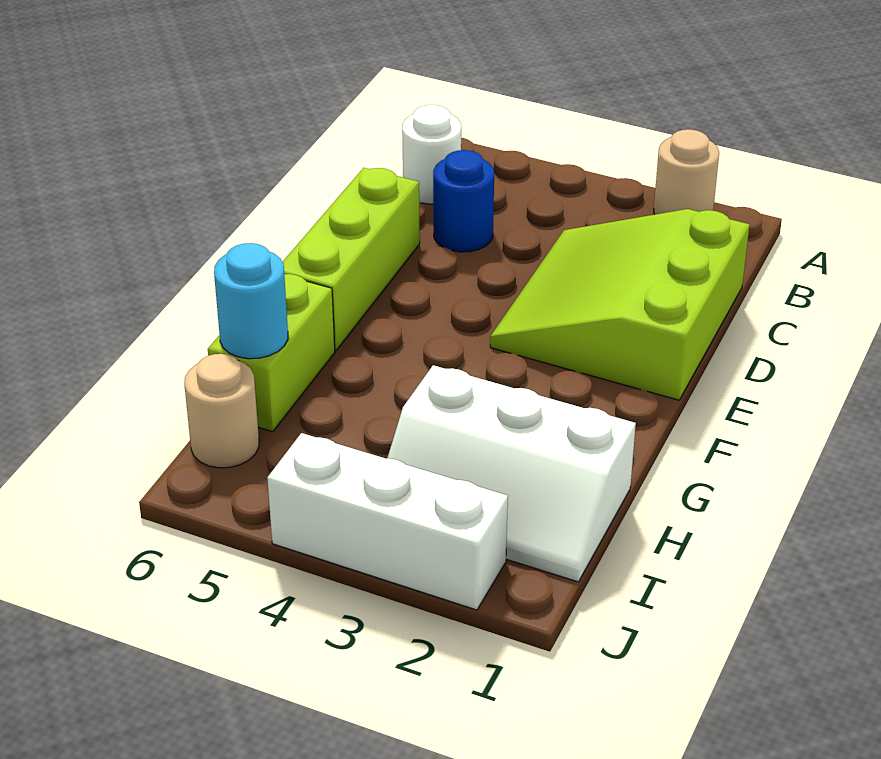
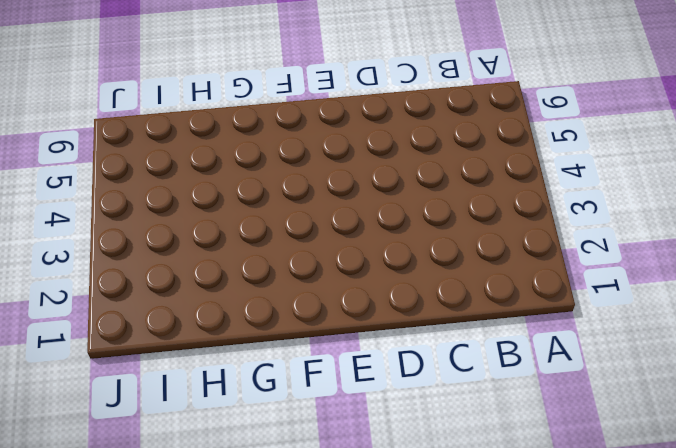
none -> tan 1x1 round brick [654,129,719,215]
none -> white 1x1 round brick [402,105,461,204]

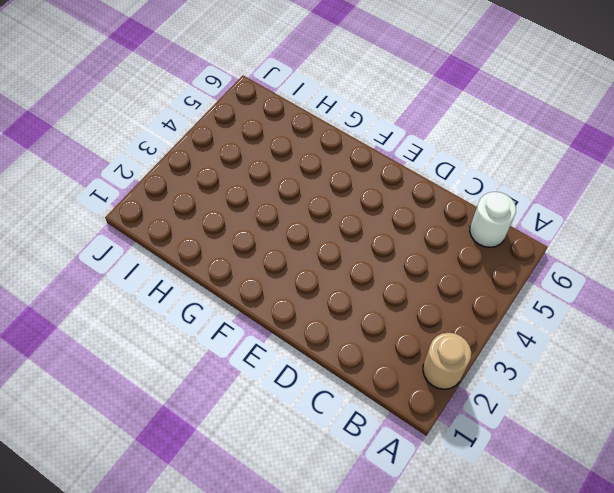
none -> lime 3x3 slope [490,209,750,400]
none -> blue 1x1 round brick [433,150,494,252]

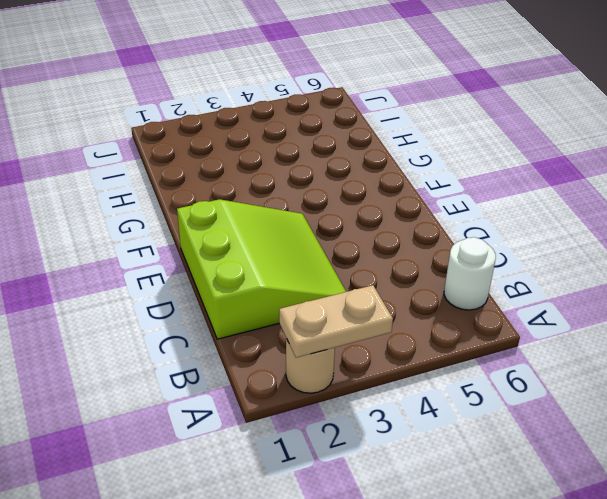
tan 1x2 plate [279,285,393,358] -> none
none -> blue 1x1 round brick [433,150,494,252]
none -> lime 1x3 brick [283,168,420,351]

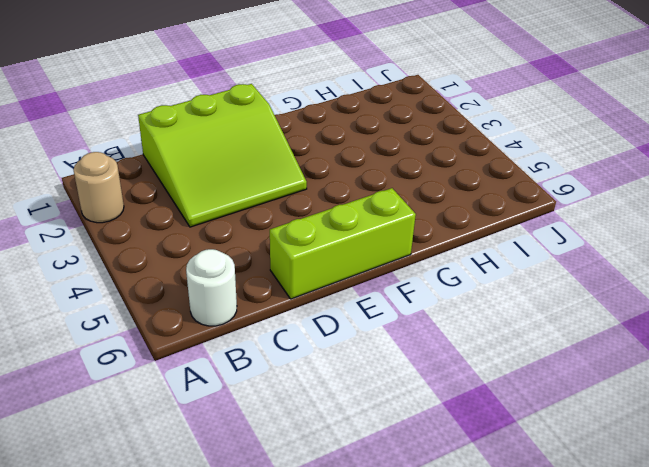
none -> blue 1x1 round brick [433,150,494,252]
none -> lime 1x2 brick [208,274,335,432]

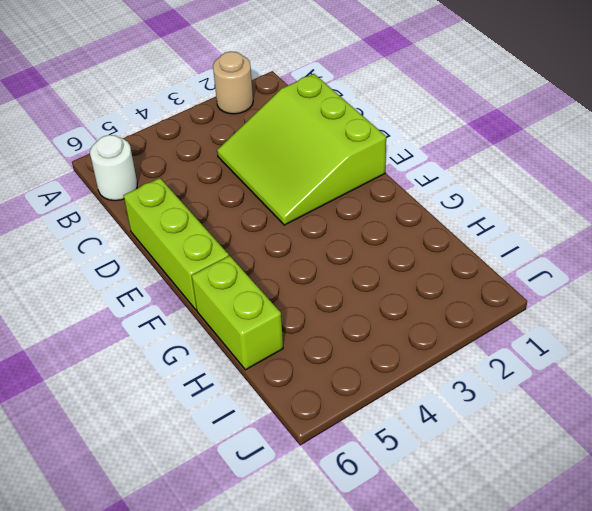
none -> blue 1x1 round brick [433,150,494,252]
none -> white 2x3 slope [388,365,636,582]

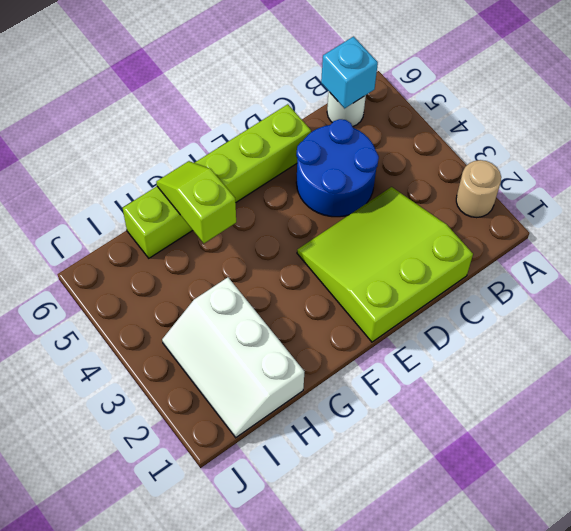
cyan 1x1 brick [321,37,378,108] -> none
blue 2x2 round brick [296,119,379,217] -> blue 1x1 round brick [433,150,494,252]
lime 1x2 slope [156,161,236,243] -> none
none -> tan 1x1 round brick [184,354,259,468]
none -> white 1x3 brick [267,433,508,610]

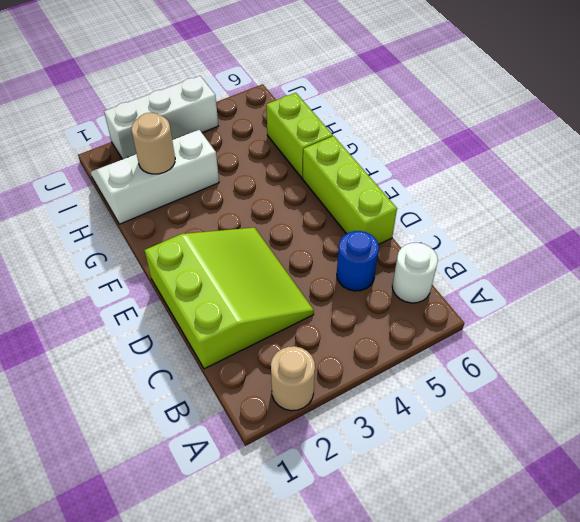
tan 1x1 round brick [131,113,175,174] -> tan 1x1 round brick moved to [184,354,259,468]
none -> cyan 1x1 round brick [214,243,288,359]

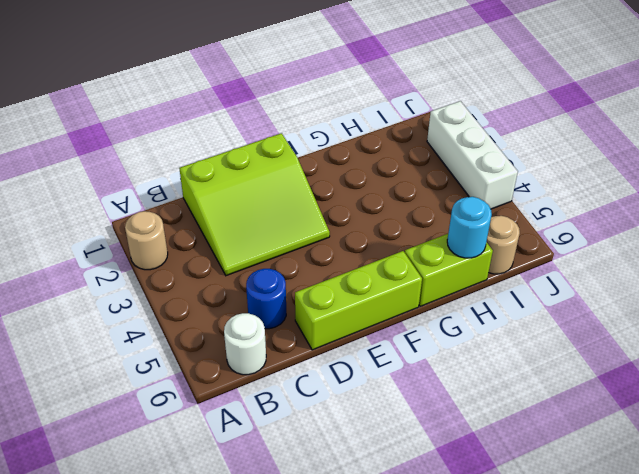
none -> white 2x3 slope [388,365,636,582]

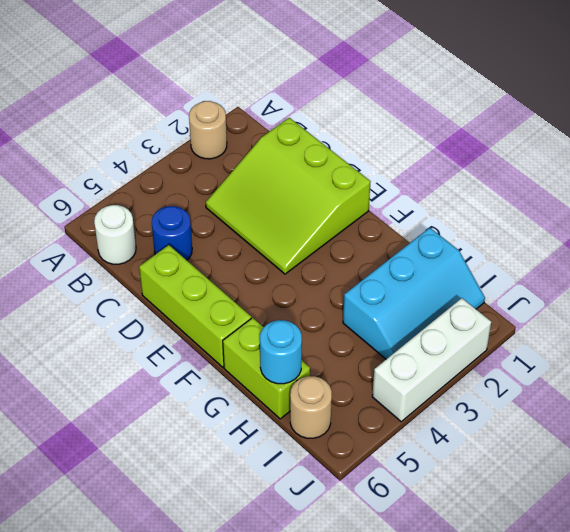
cyan 2x3 slope [343,228,485,359] -> white 2x3 slope [388,365,636,582]

